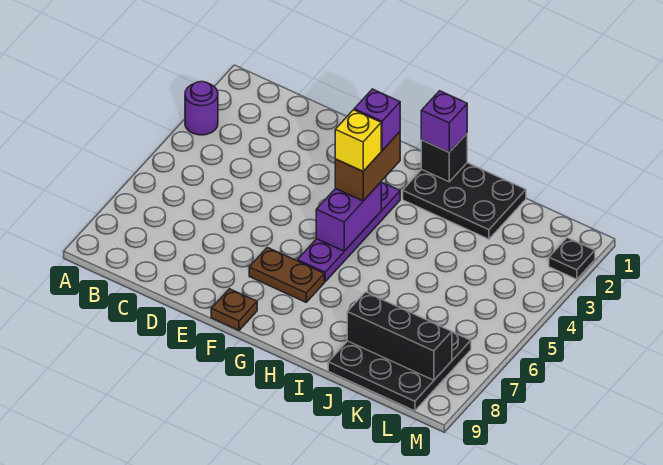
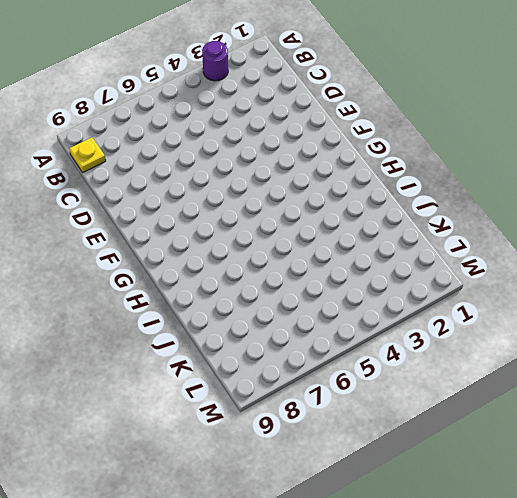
yellow 1x1 plate [69,137,106,172] -> none
none -> brown 1x2 plate [249,247,324,302]
none -> brown 1x1 plate [211,289,257,330]
none -> purple 1x4 plate [297,182,400,282]

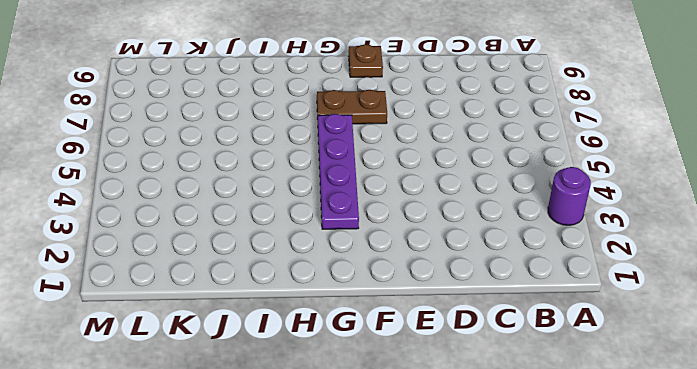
none -> black 2x3 plate [403,163,526,239]
none -> black 3x3 plate [328,332,471,411]
none -> black 1x1 plate [549,238,595,279]

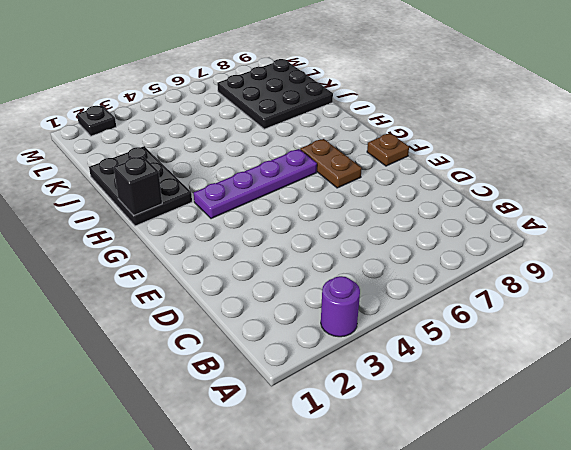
none -> purple 1x2 brick [316,182,381,251]
none -> black 1x3 brick [347,292,452,380]
none -> brown 1x2 brick [335,132,400,201]

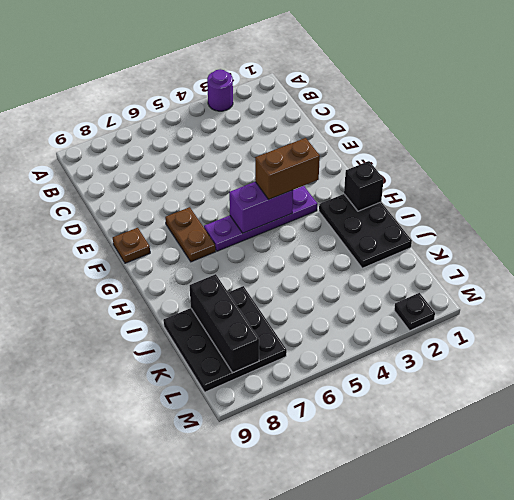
none -> purple 1x1 brick [421,91,467,152]
none -> purple 1x1 brick [354,89,400,150]
none -> yellow 1x1 brick [335,110,381,171]

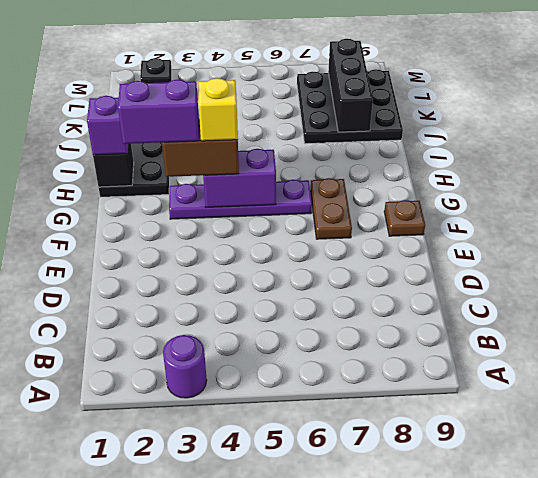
purple 1x2 brick [118,80,199,144] -> purple 1x1 brick [354,89,400,150]

